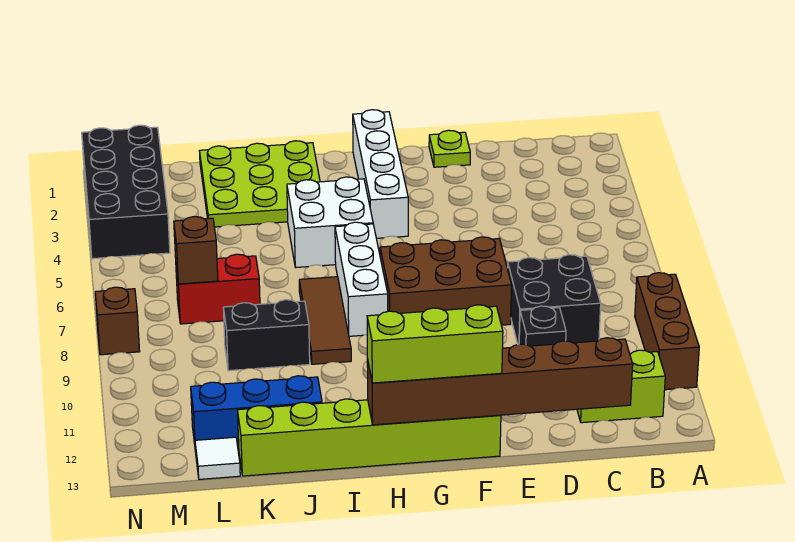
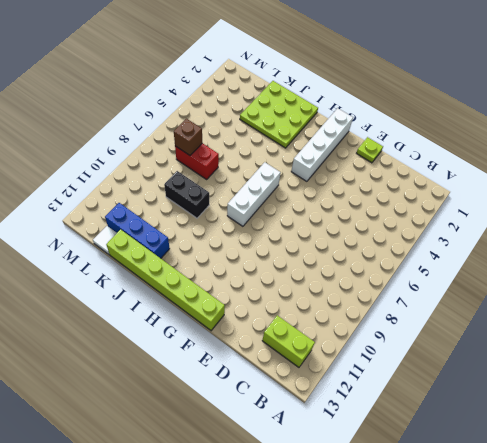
none -> brown 1x3 brick [635,273,699,390]
none -> black 2x2 brick [507,255,601,344]
none -> black 1x1 brick [519,306,566,346]

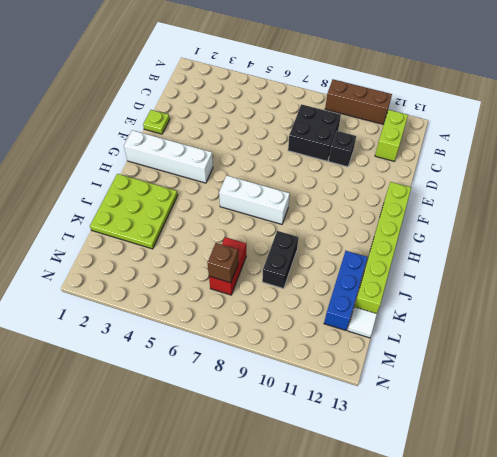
none -> brown 2x3 brick [380,237,512,325]
none -> white 2x2 brick [287,177,373,267]
none -> brown 1x3 tile [299,277,351,364]

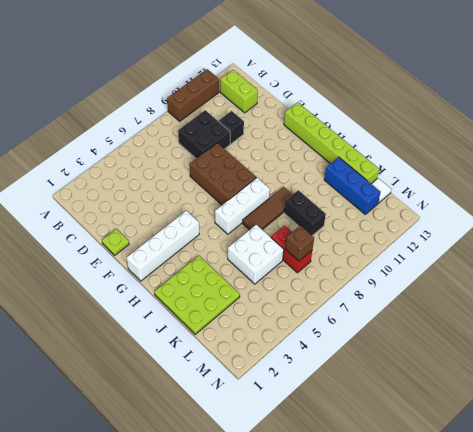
white 2x2 brick [228,225,284,284] -> white 2x2 brick moved to [287,177,373,267]
none -> black 2x4 brick [82,125,170,259]
none -> brown 1x1 brick [95,287,140,355]
none -> brown 1x6 brick [367,338,633,425]

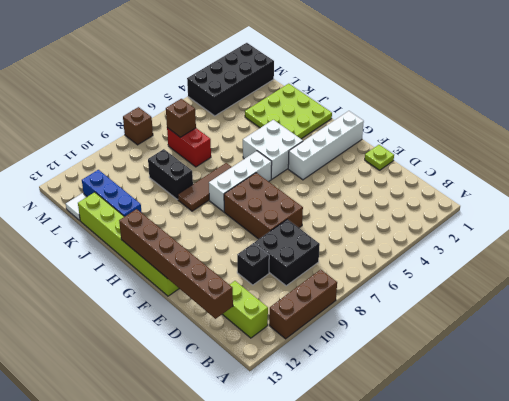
none -> lime 1x3 brick [367,305,503,383]

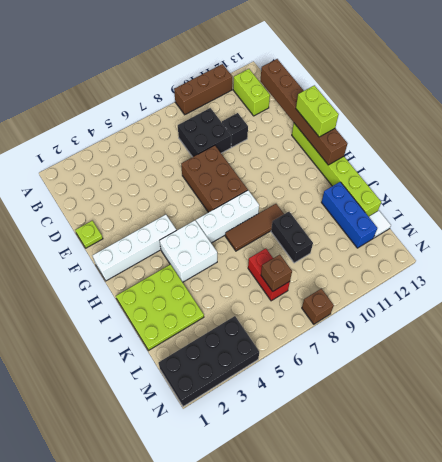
lime 1x2 brick [296,85,339,137] -> lime 1x3 brick [367,305,503,383]

